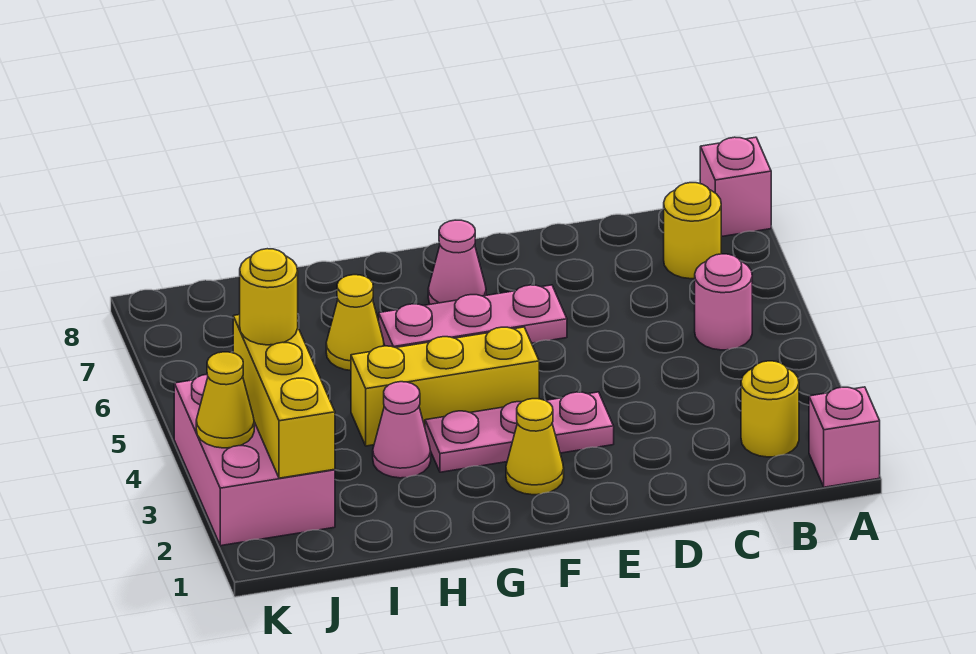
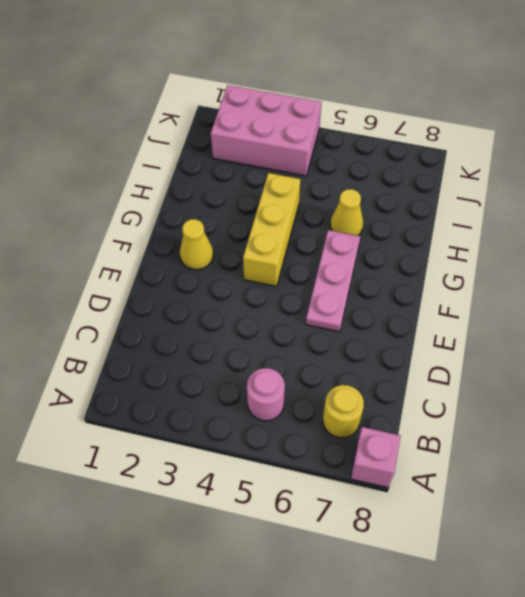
none -> pink 1x1 brick [809,387,880,487]
none -> yellow 1x1 round brick [741,361,799,457]
none -> pink 1x3 plate [425,392,614,472]

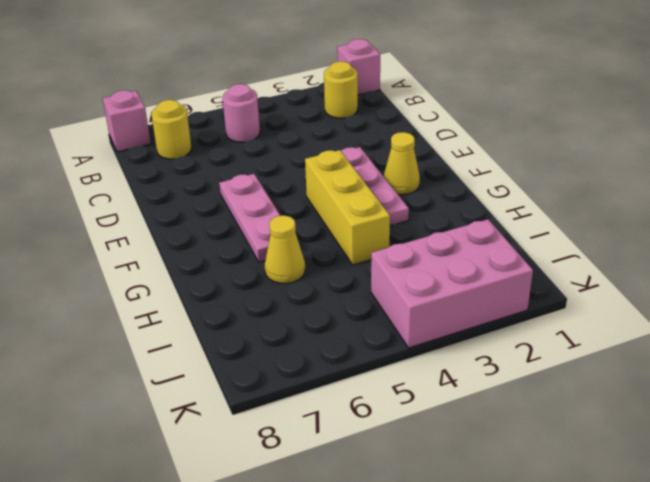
none -> pink 1x1 cone [428,220,486,304]
none -> pink 1x1 cone [373,382,431,478]
none -> yellow 1x3 brick [233,315,335,478]

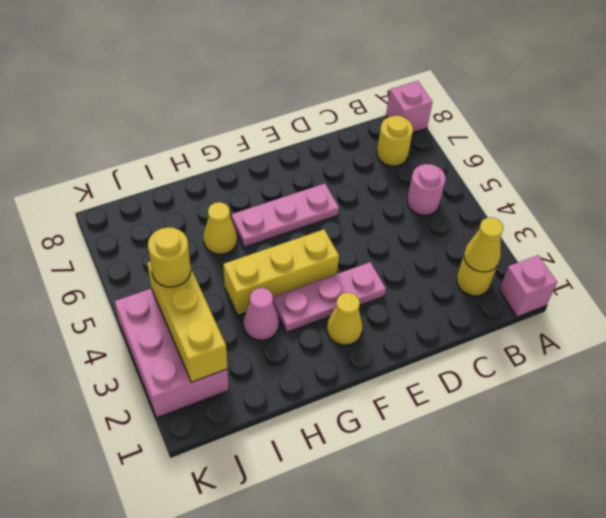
yellow 1x1 cone [464,217,503,272] -> yellow 1x1 cone moved to [196,352,254,448]
none -> pink 1x1 cone [428,220,486,304]

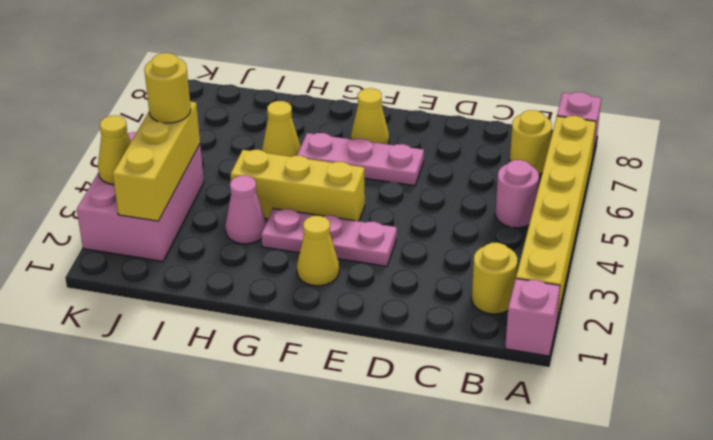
yellow 1x6 brick [516,116,596,324] -> none
yellow 1x1 cone [351,88,389,144] -> pink 1x1 cone [428,220,486,304]

